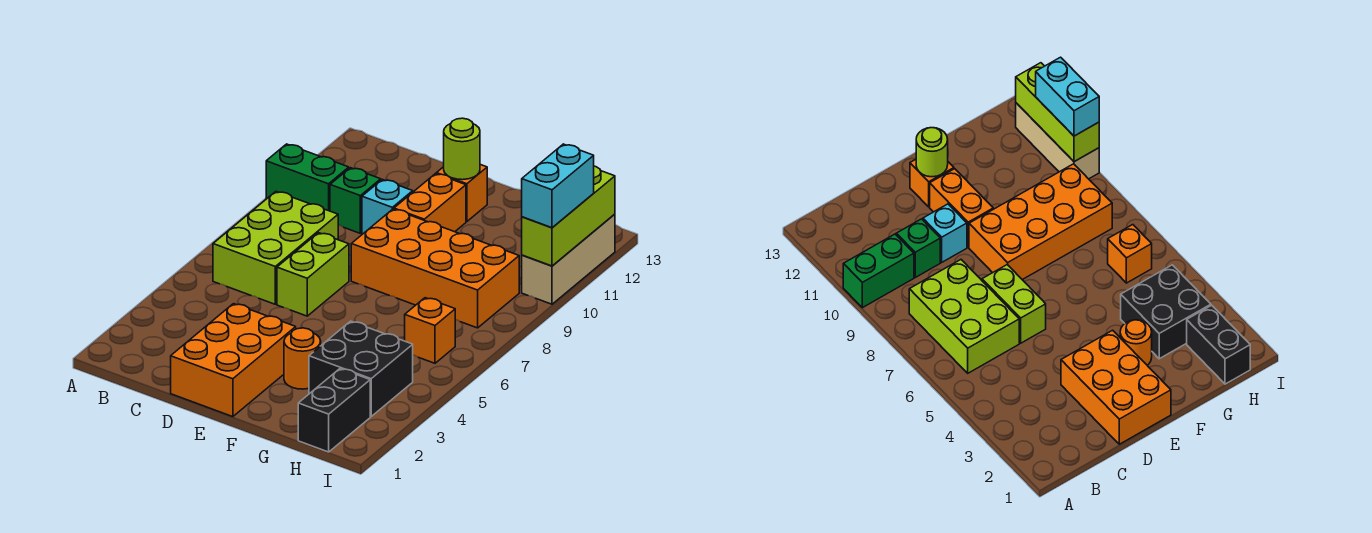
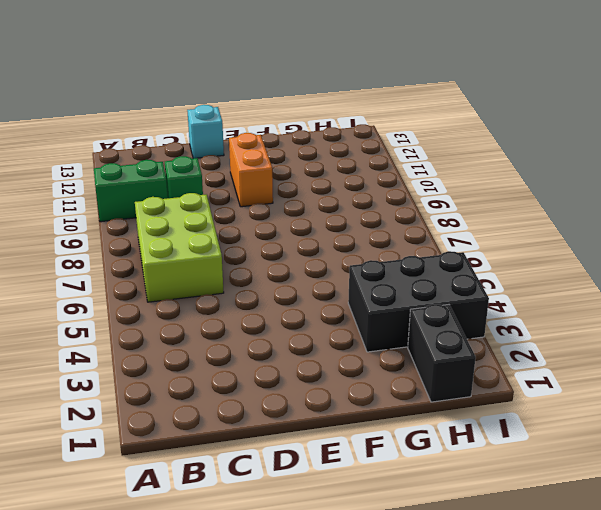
cyan 1x1 brick [187,105,224,158] -> cyan 1x1 brick moved to [362,179,413,234]
black 2x3 brick [348,251,489,352] -> black 2x2 brick [309,321,413,416]
none -> orange 2x3 brick [171,304,296,417]
none -> lime 1x2 brick [277,233,349,316]
none -> orange 2x4 brick [351,209,519,328]

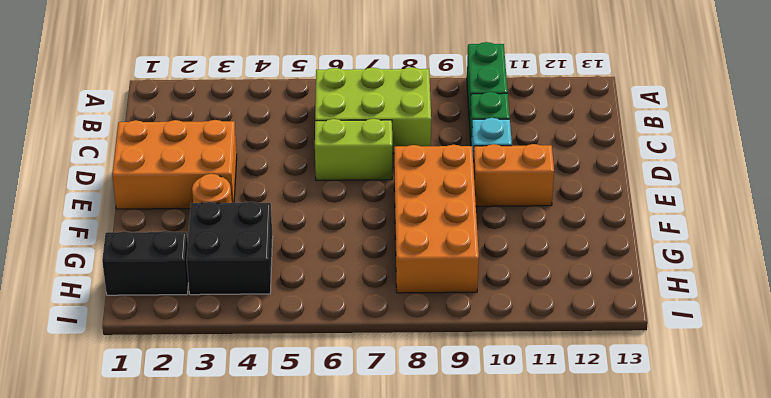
none -> orange 1x1 brick [437,165,487,222]
none -> orange 1x1 brick [405,298,455,363]
none -> tan 1x3 brick [522,214,615,304]

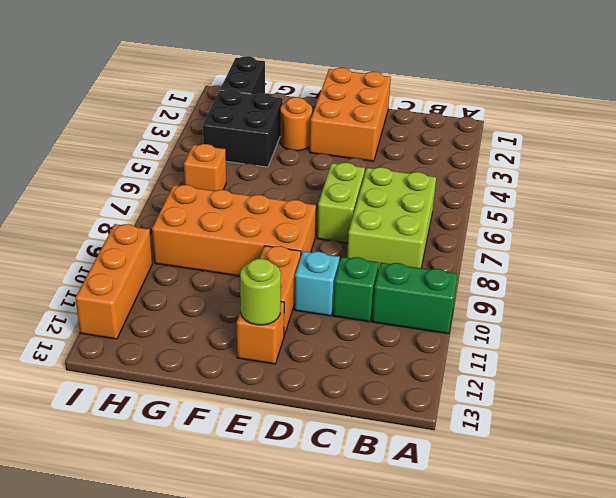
orange 1x3 brick [76,224,152,339] -> tan 1x3 brick [522,214,615,304]
none -> lime 1x3 brick [522,166,615,266]
none -> cyan 1x2 brick [522,144,594,228]

